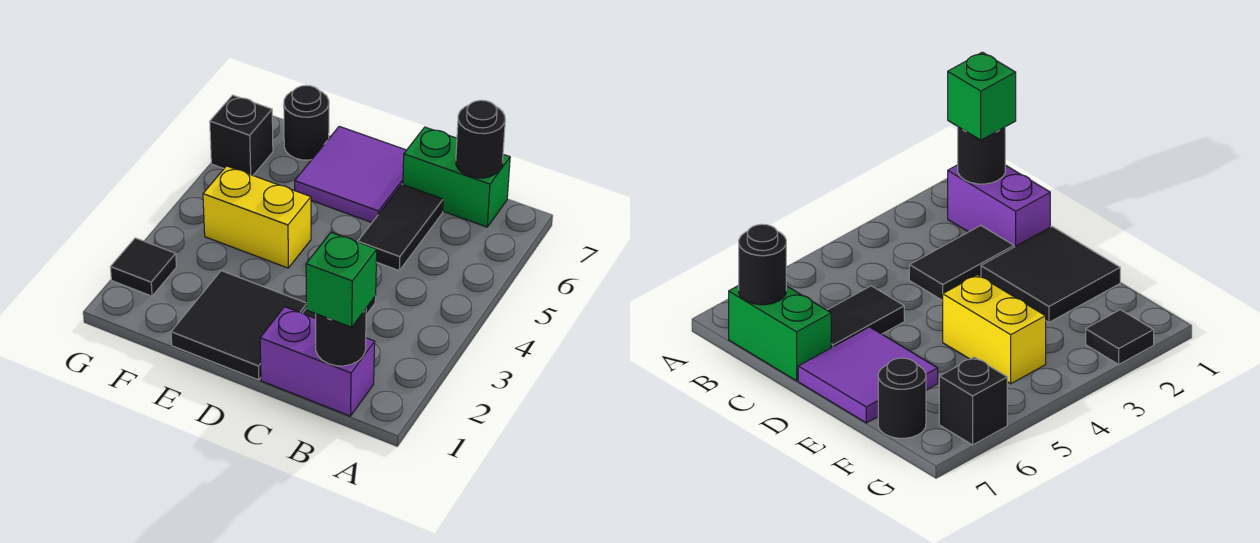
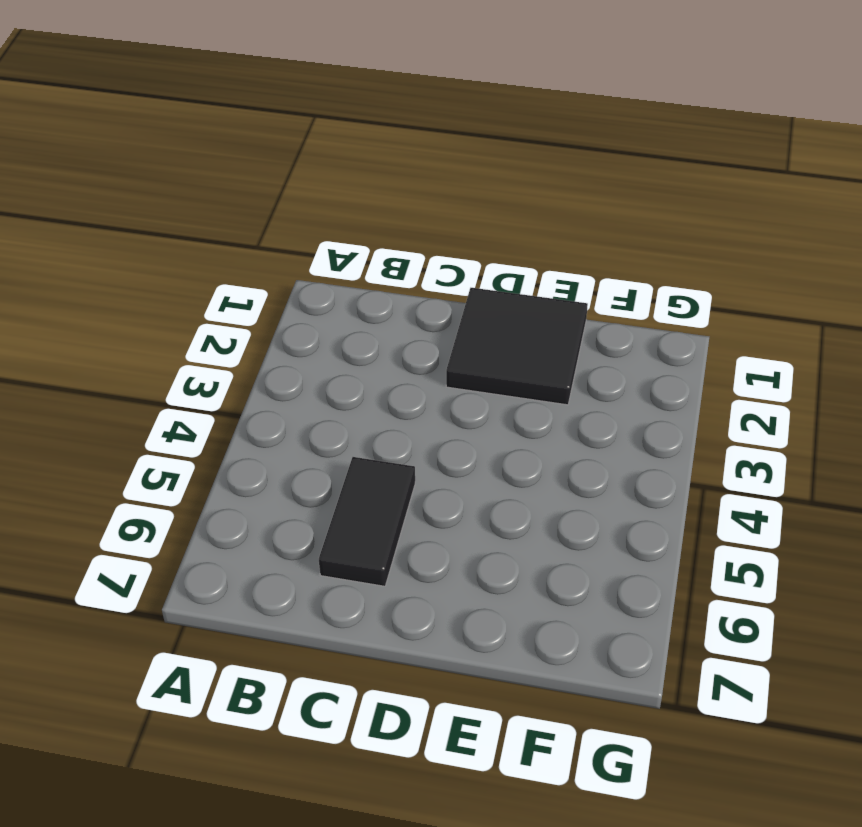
none -> purple 1x2 brick [260,307,375,416]
none -> green 1x2 brick [403,127,510,227]
none -> black 1x2 tile [909,225,1014,301]

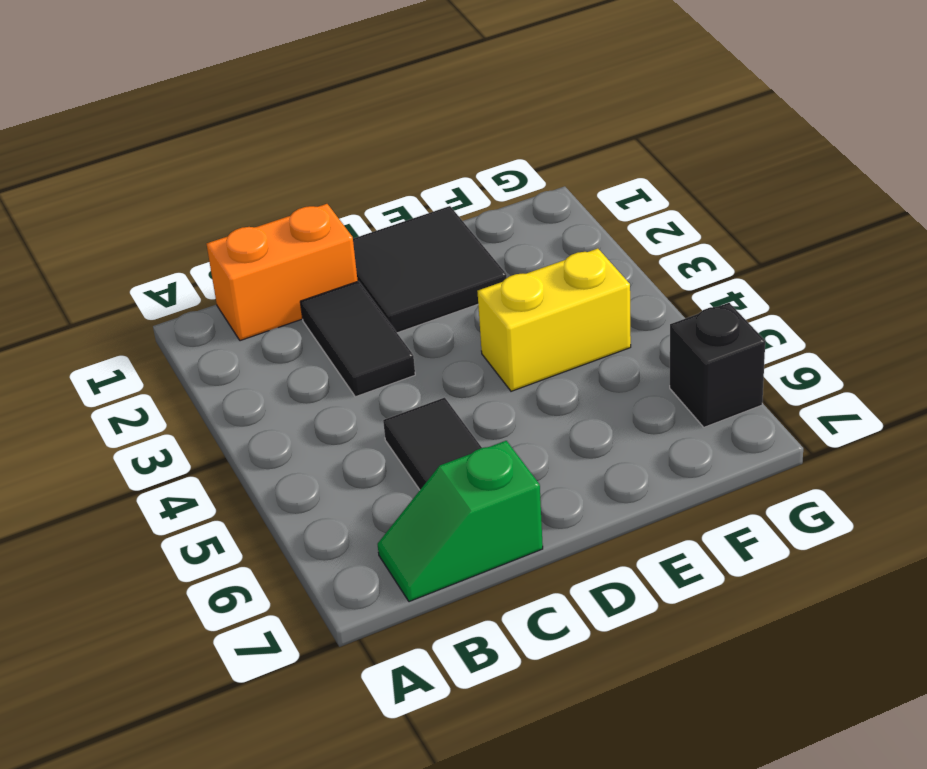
orange 1x2 brick [207,204,358,341] -> purple 1x2 brick [260,307,375,416]
green 1x2 slope [378,441,543,602] -> green 1x2 brick [403,127,510,227]
none -> purple 2x2 tile [295,126,406,222]
none -> black 1x1 round brick [284,86,329,160]
none -> black 1x1 tile [110,238,176,296]

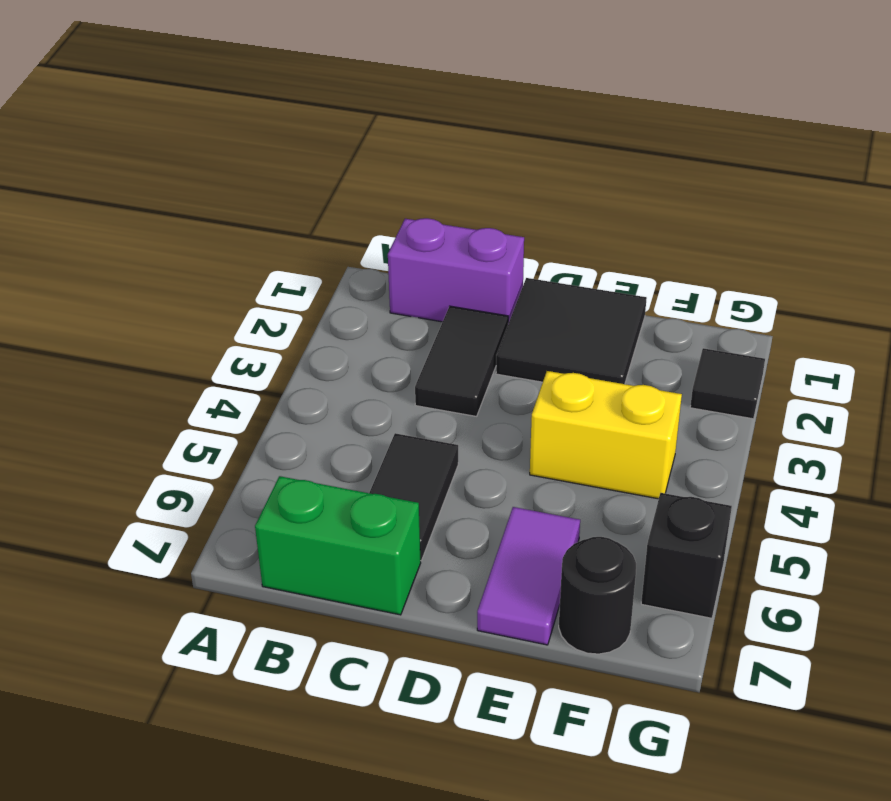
purple 1x2 tile [477,507,580,645] -> purple 2x2 tile [295,126,406,222]
none -> black 1x1 round brick [316,309,366,366]
none -> black 1x1 round brick [456,100,505,178]
none -> green 1x1 brick [306,232,377,327]

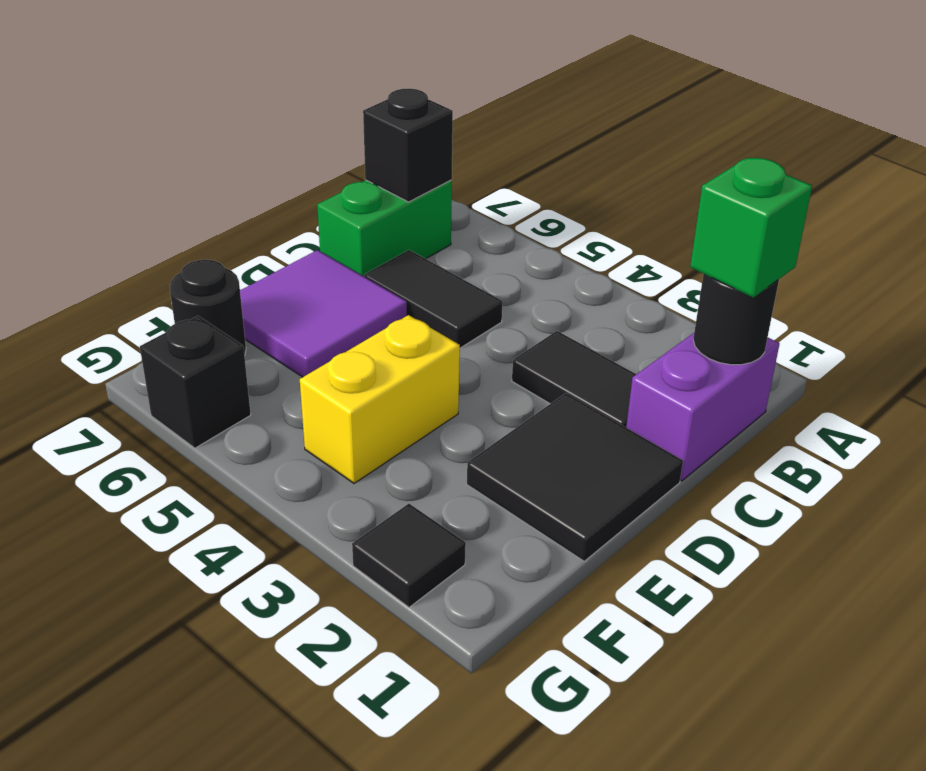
black 1x1 brick [363,89,453,202] -> black 1x1 round brick [456,100,505,178]

